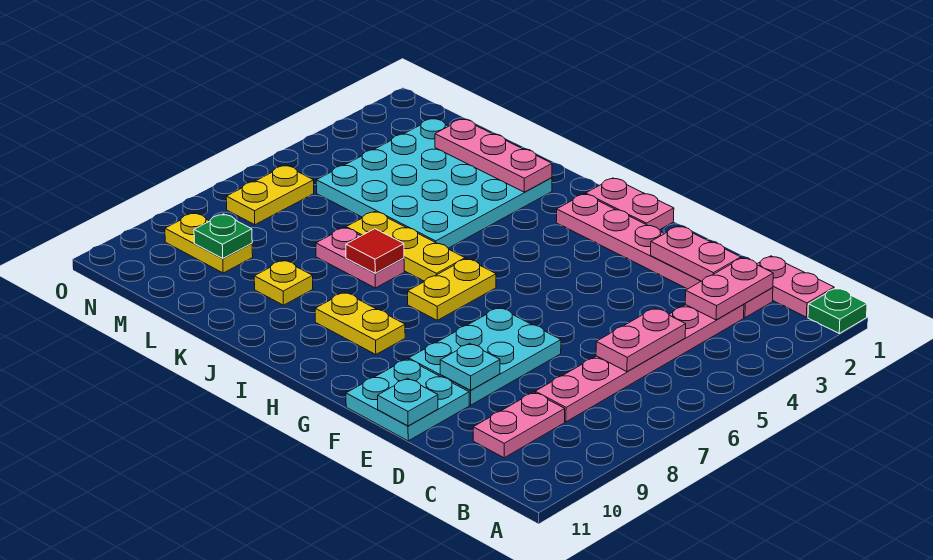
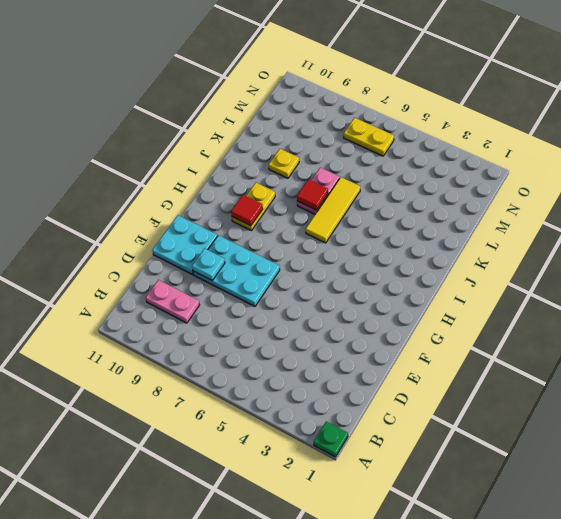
red 1x1 tile [231,195,263,226] -> none
yellow 1x3 tile [306,177,360,243] -> yellow 1x3 plate [346,212,465,281]
none -> pink 1x2 plate [757,256,834,317]
none -> pink 1x6 plate [556,194,773,318]
none -> pink 1x6 plate [535,304,744,422]

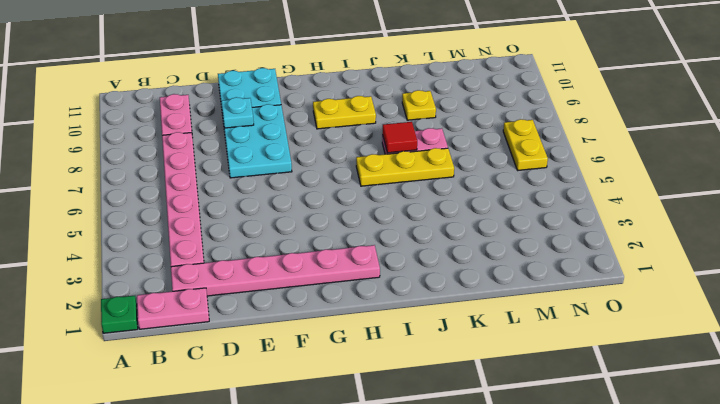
none -> pink 1x2 plate [586,178,674,230]
none -> yellow 1x2 plate [408,259,496,320]
none -> cyan 4x4 plate [316,119,552,248]

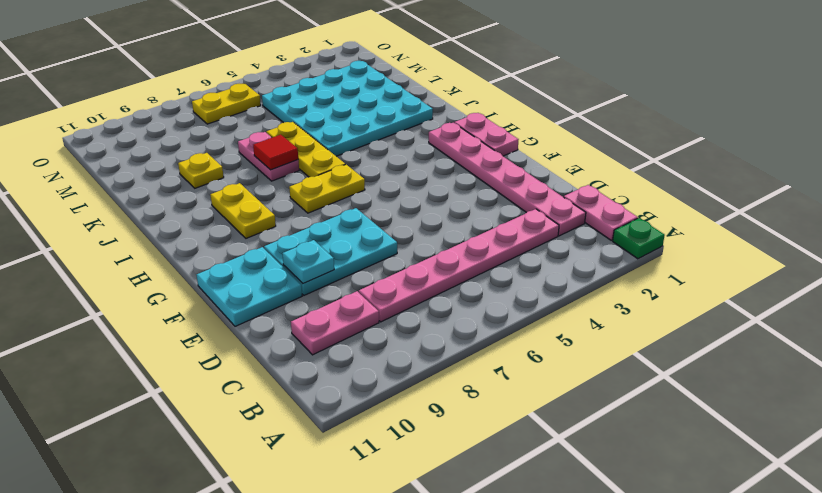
none -> yellow 1x2 plate [165,213,253,273]
none -> pink 1x2 plate [685,258,773,320]
none -> pink 1x2 plate [596,308,686,372]

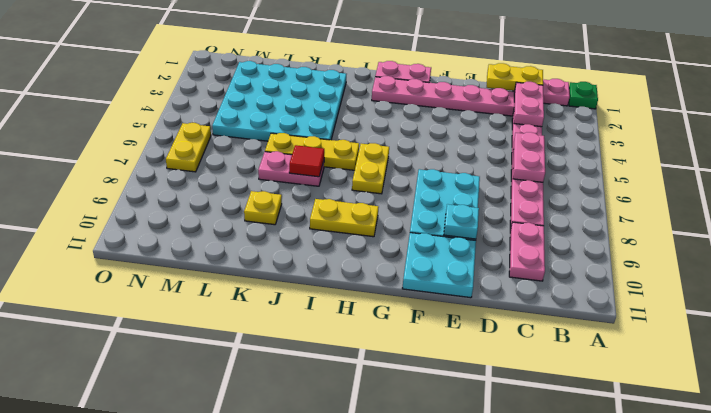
yellow 1x2 plate [487,63,543,91] -> yellow 1x2 plate moved to [165,213,253,273]
none -> pink 1x2 plate [651,226,741,281]
none -> cyan 1x1 plate [378,378,438,426]
none -> pink 1x3 plate [435,119,552,192]

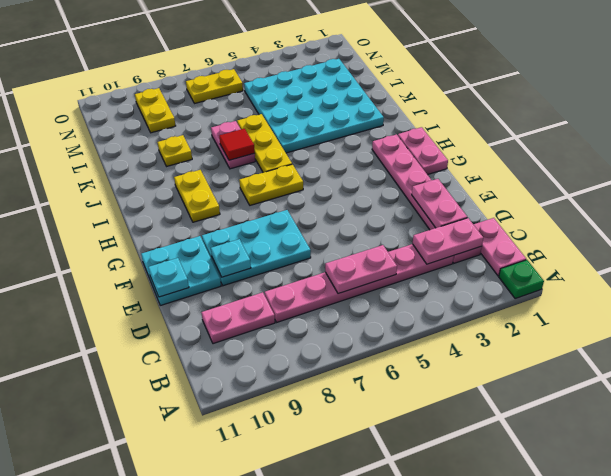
none -> pink 1x3 plate [435,119,552,192]
none -> green 1x1 plate [194,214,252,258]

